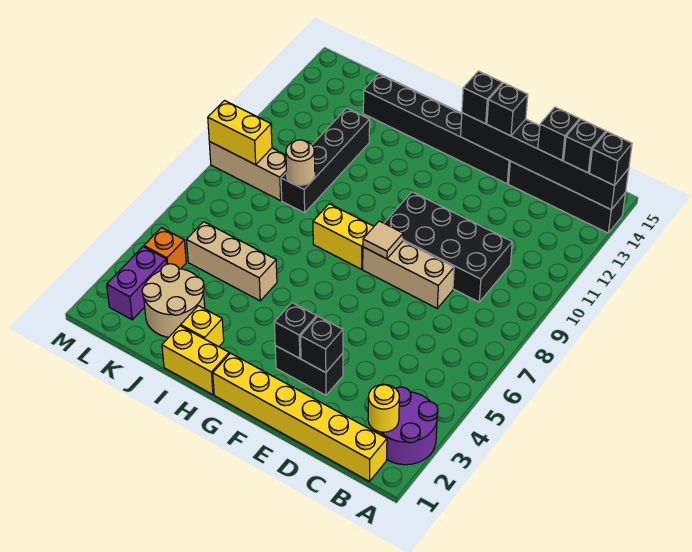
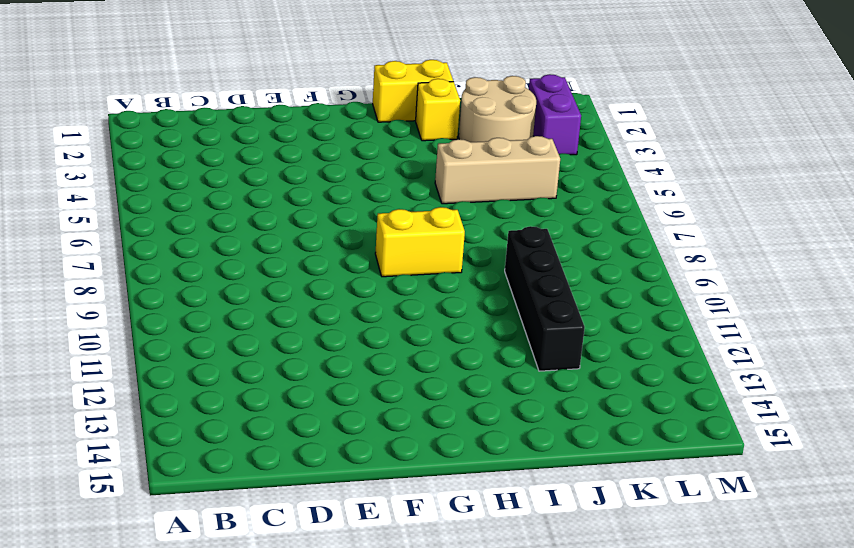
none -> purple 2x2 round brick [374,387,438,465]
none -> black 1x4 brick [509,161,625,233]
none -> yellow 1x6 brick [213,353,387,481]

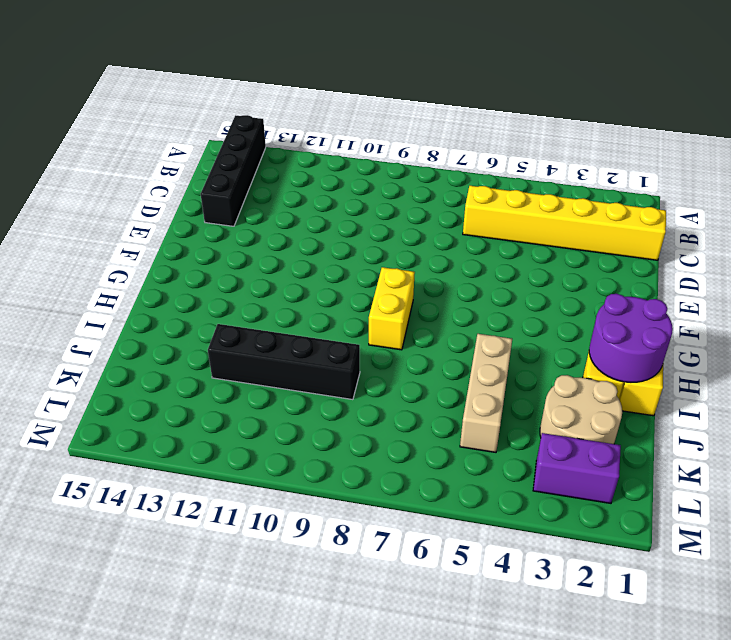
yellow 1x6 brick [463,186,666,260] -> yellow 1x6 brick turned to [213,353,387,481]
purple 2x2 round brick [589,294,673,382] -> purple 2x2 round brick moved to [374,387,438,465]
none -> black 2x4 brick [384,192,512,302]
none -> tan 1x3 brick [363,241,454,308]
none -> black 1x2 brick [275,346,343,395]

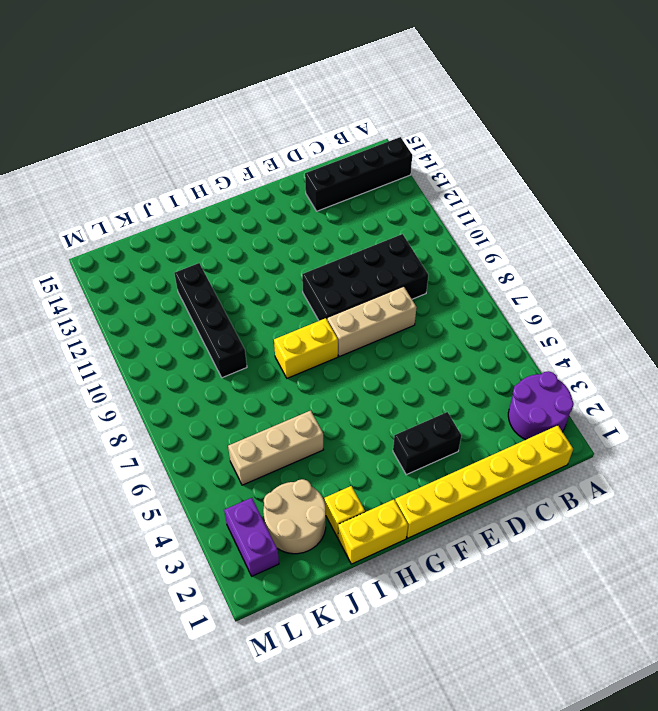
none -> black 1x6 brick [363,74,510,184]
none -> tan 1x3 brick [209,142,286,201]
none -> orange 1x1 brick [144,228,186,269]

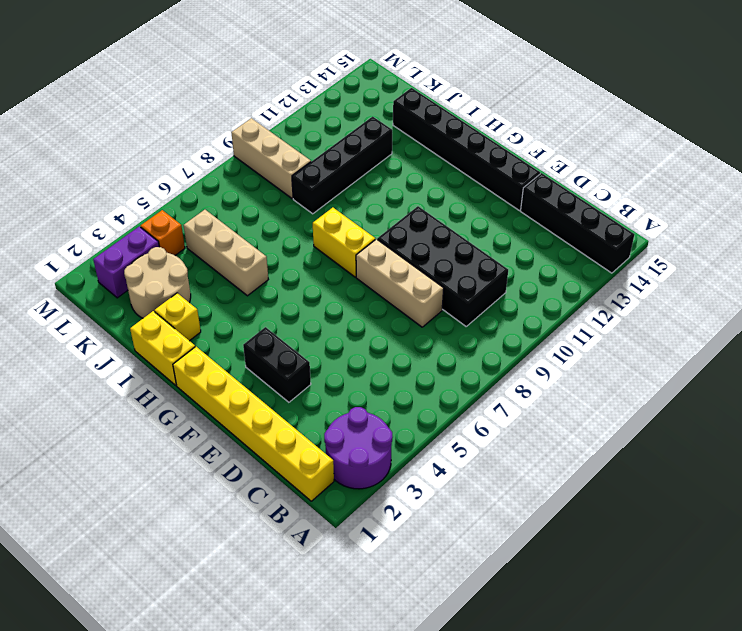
none -> black 1x6 brick [461,113,629,209]
none -> yellow 1x1 round brick [368,384,399,432]
none -> black 1x1 brick [301,317,343,373]

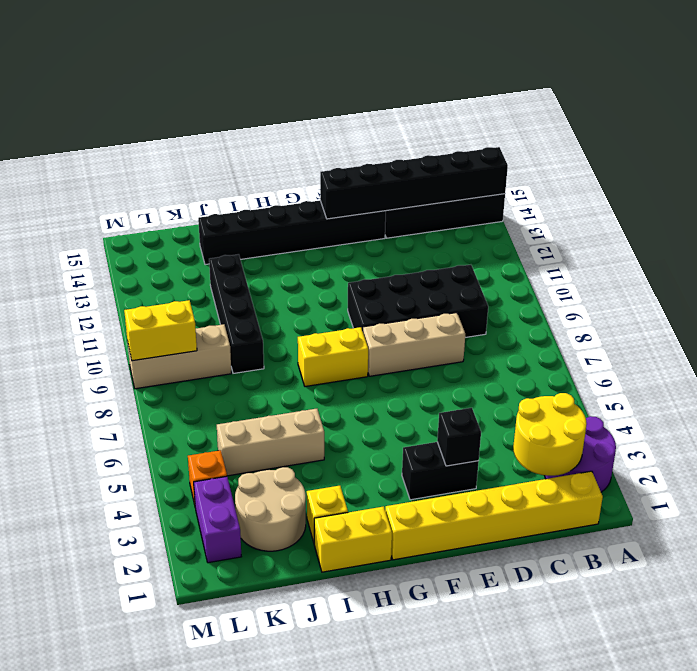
yellow 2x2 round brick [513,393,587,476] -> yellow 1x1 round brick [368,384,399,432]
none -> black 1x1 brick [274,303,317,358]
none -> tan 1x1 tile [363,221,403,259]
none -> tan 1x1 round brick [286,140,315,185]

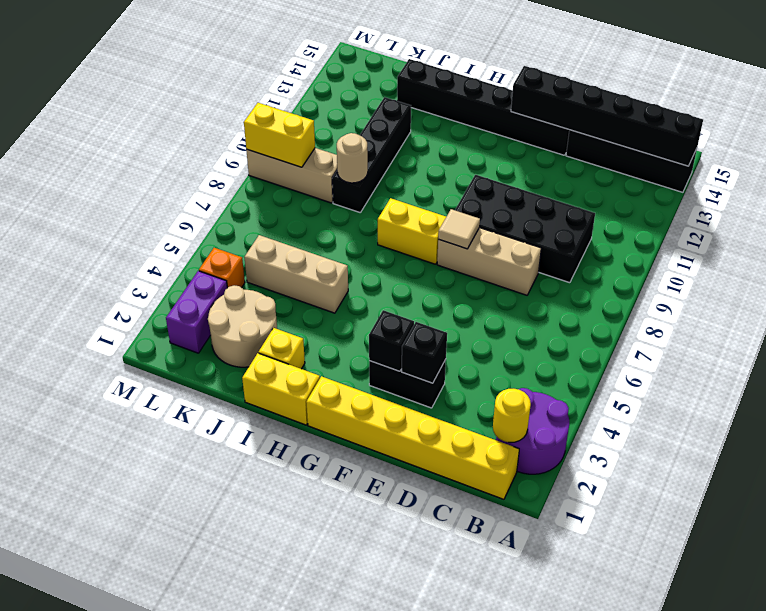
none -> black 1x1 brick [590,132,632,185]
none -> black 1x1 brick [564,119,606,173]
none -> black 1x1 brick [538,107,579,160]

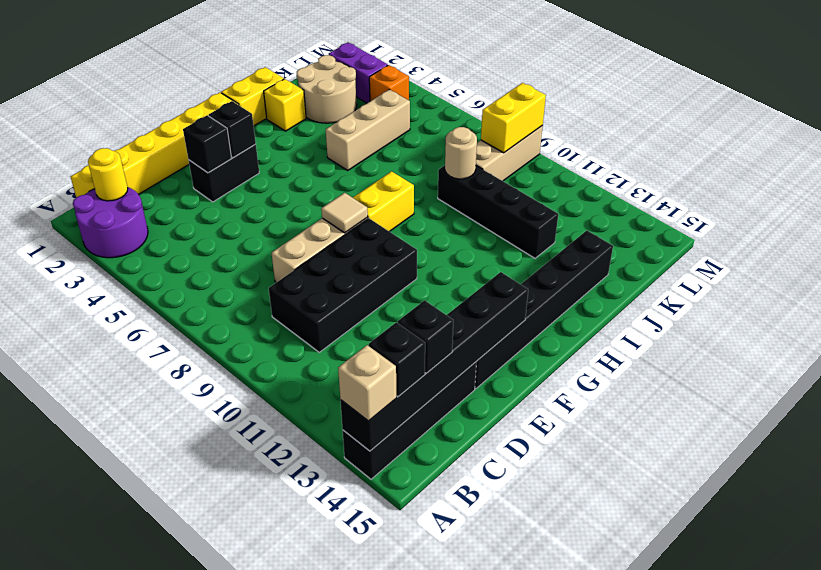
tan 1x1 brick [338,345,397,421] -> black 1x1 brick [590,132,632,185]
none -> black 1x1 brick [487,83,528,136]
none -> black 1x1 brick [462,71,502,124]

